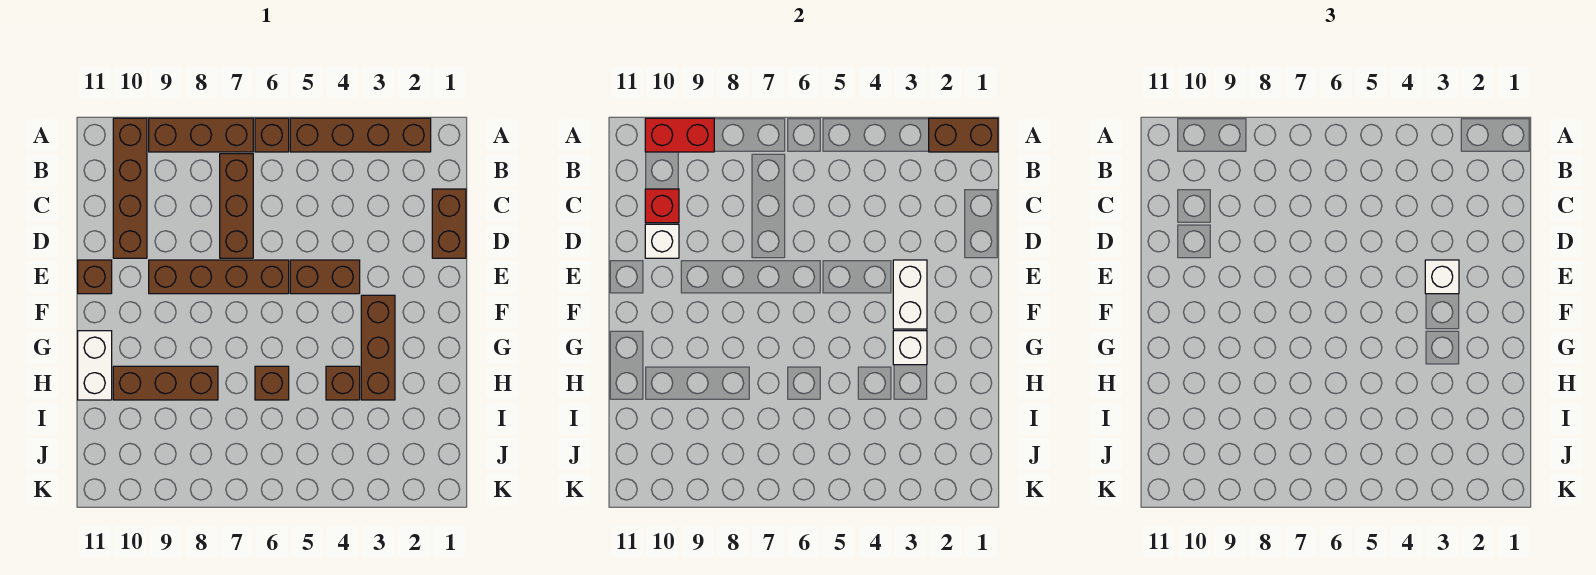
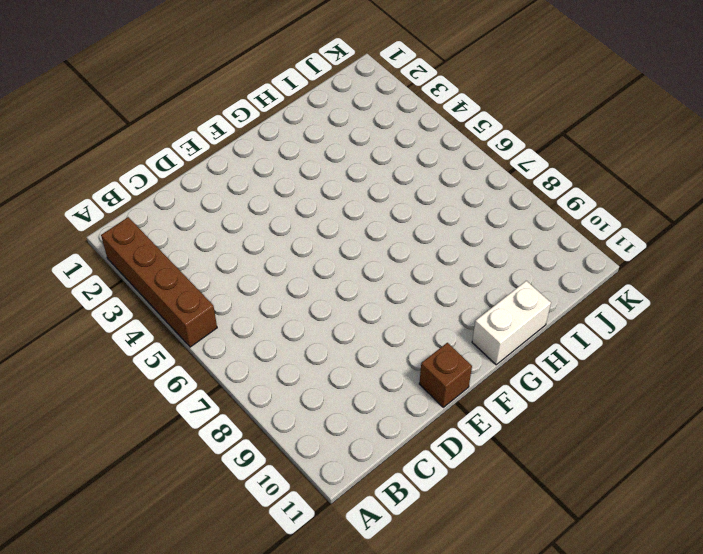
none -> brown 1x1 brick [255,118,289,152]
none -> brown 1x3 brick [149,118,253,152]
none -> brown 1x4 brick [113,118,147,258]

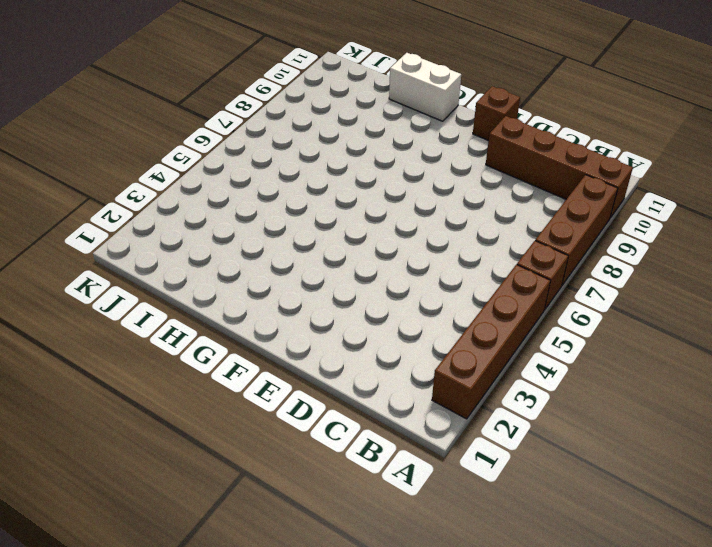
none -> brown 1x3 brick [220,154,253,258]
none -> brown 1x2 brick [432,189,466,258]
none -> brown 1x2 brick [290,260,360,294]

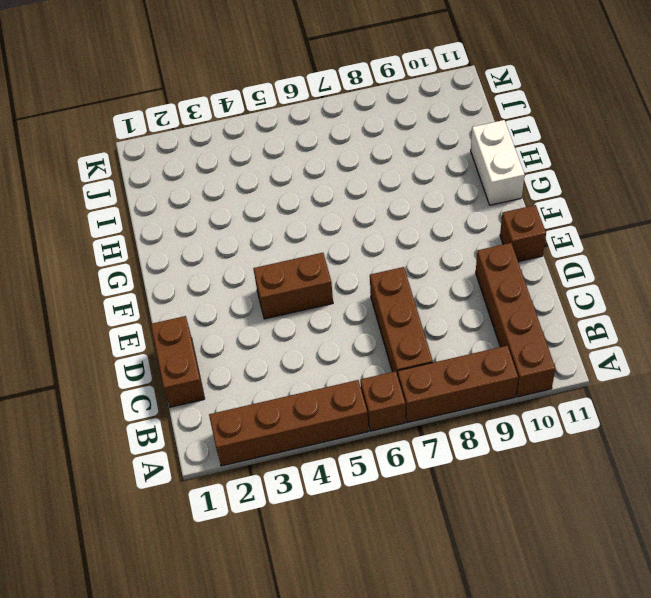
none -> brown 1x4 brick [149,260,289,294]
none -> brown 1x3 brick [361,295,395,400]
none -> brown 1x1 brick [326,366,360,400]

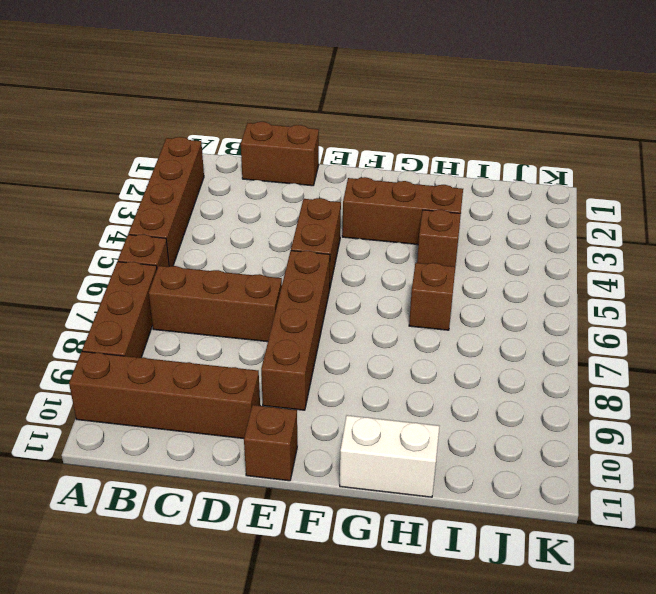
none -> brown 1x3 brick [113,366,218,400]
none -> brown 1x2 brick [929,118,998,152]
none -> red 1x2 brick [645,118,714,152]

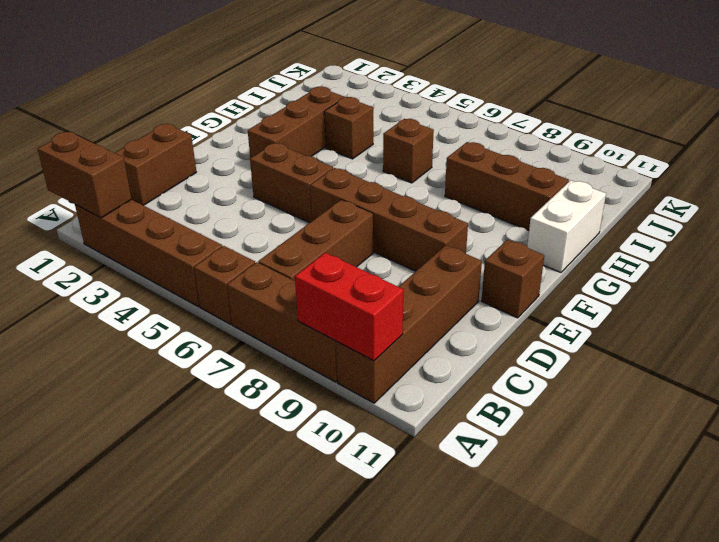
none -> red 1x1 brick [645,189,679,223]
none -> white 1x1 brick [645,224,679,258]
none -> white 1x2 brick [893,260,927,329]

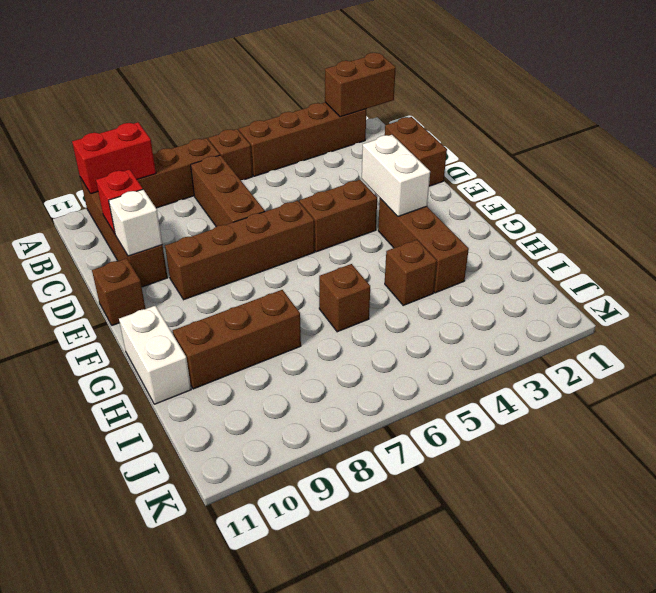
none -> white 1x1 brick [893,331,927,365]
none -> white 1x1 brick [1425,260,1459,294]

